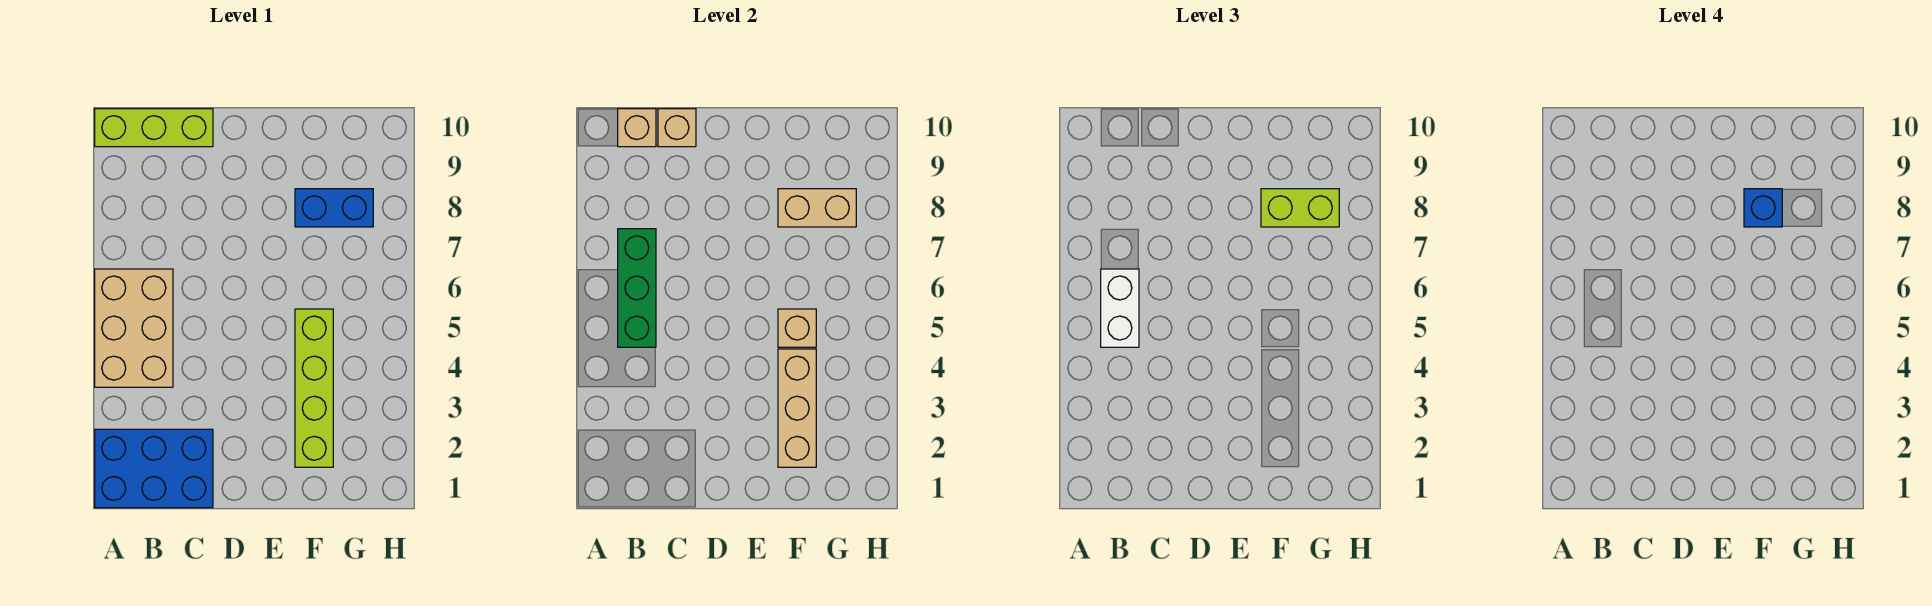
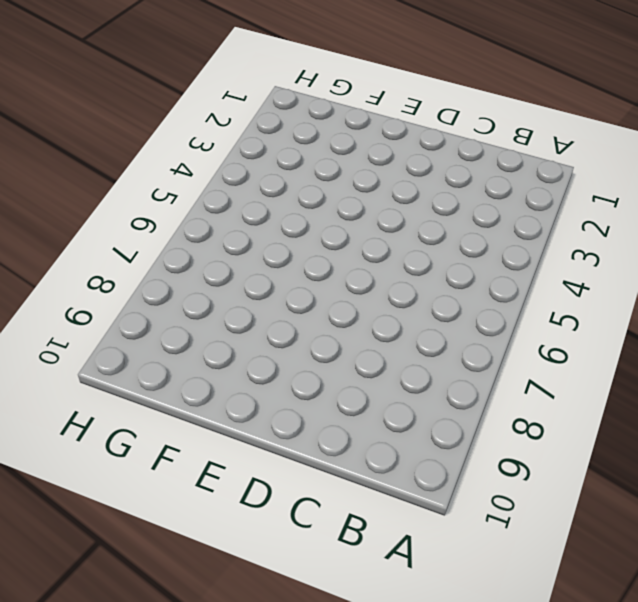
none -> blue 2x3 brick [95,429,213,508]
none -> tan 2x3 brick [95,269,173,387]
none -> lime 1x3 brick [95,109,213,147]

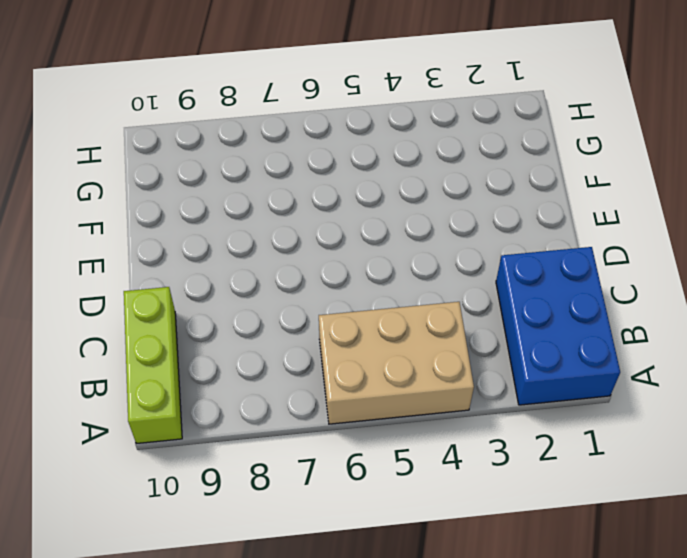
none -> lime 1x4 brick [295,309,333,467]
none -> blue 1x2 brick [295,189,373,227]
none -> green 1x3 brick [618,229,656,347]

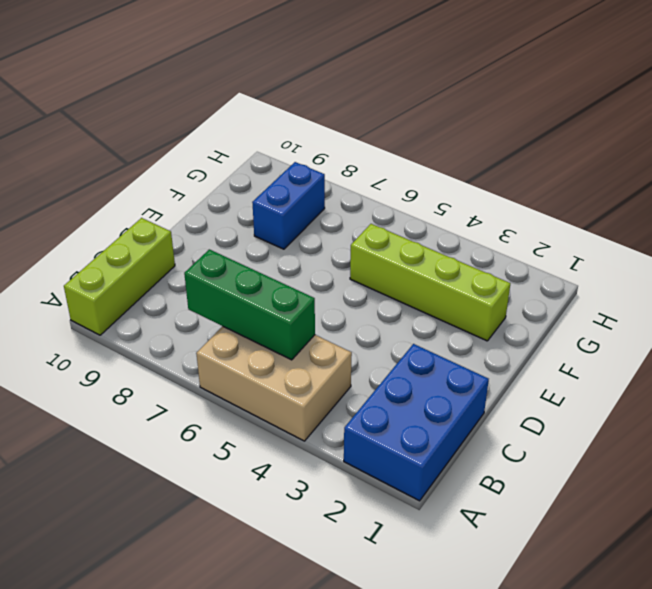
none -> tan 1x1 brick [618,109,656,147]
none -> tan 1x1 brick [658,109,696,147]
none -> tan 1x3 brick [778,349,816,467]

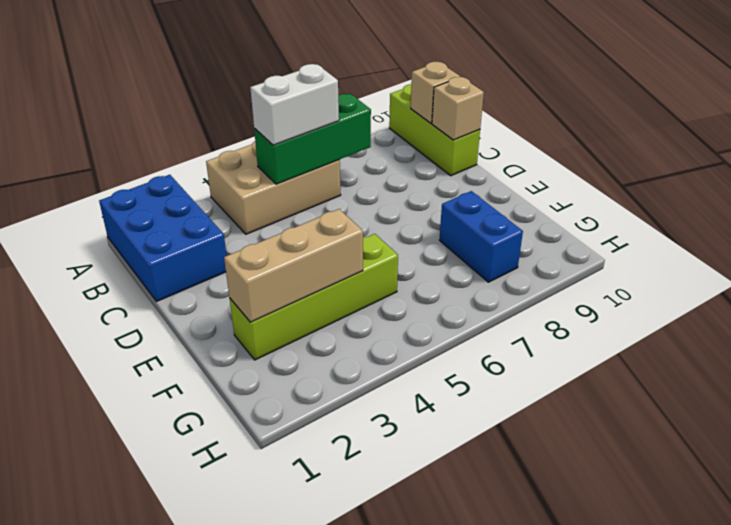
none -> tan 1x1 brick [778,309,816,347]
none -> tan 1x2 brick [778,189,856,227]
none -> lime 1x2 brick [1261,189,1339,227]

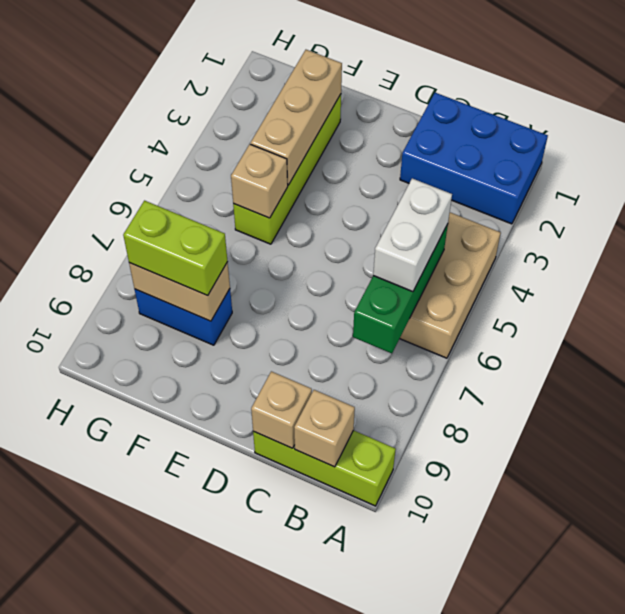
none -> blue 1x1 brick [1744,189,1782,227]

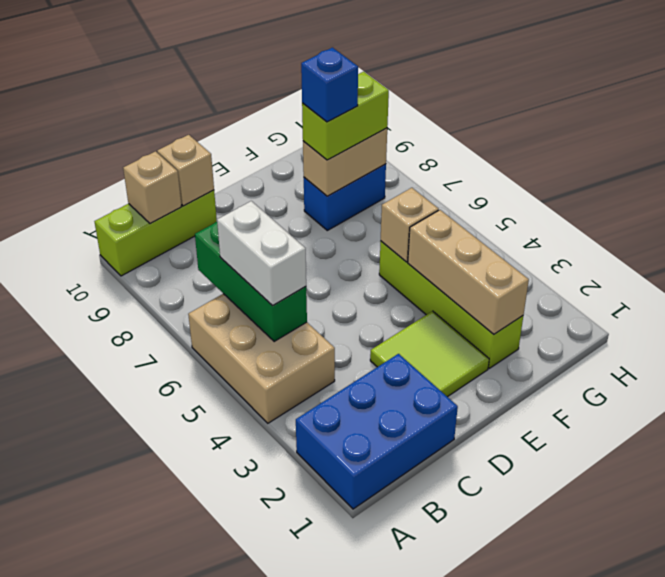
lime 2x2 tile [370,311,489,397] -> none

